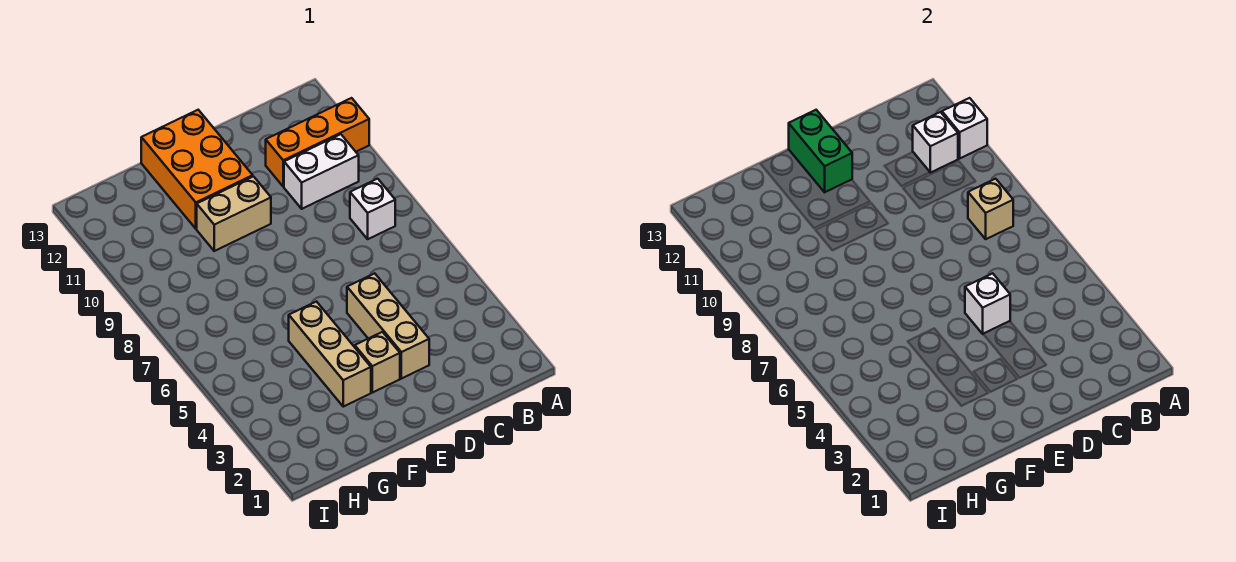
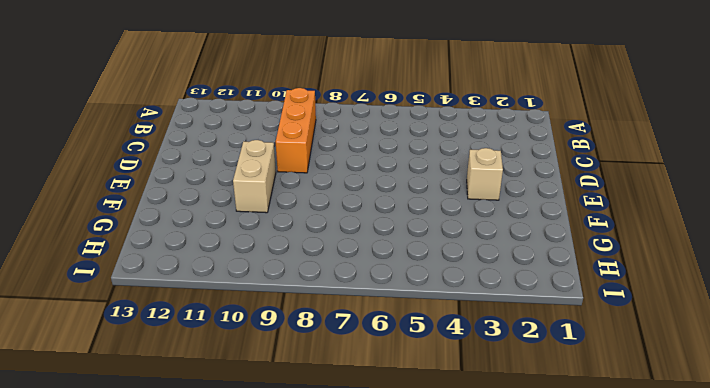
orange 1x3 brick [276,88,316,173] -> orange 1x3 brick moved to [266,98,369,187]
none -> white 1x1 brick [350,179,395,239]
none -> white 1x2 brick [284,134,359,209]
none -> tan 1x3 brick [347,273,429,379]

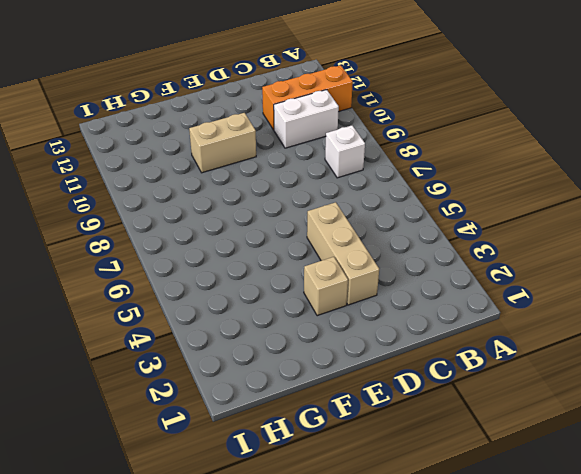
none -> orange 2x3 brick [141,110,253,229]
none -> tan 1x3 brick [289,302,371,407]
none -> white 1x1 brick [942,98,987,158]

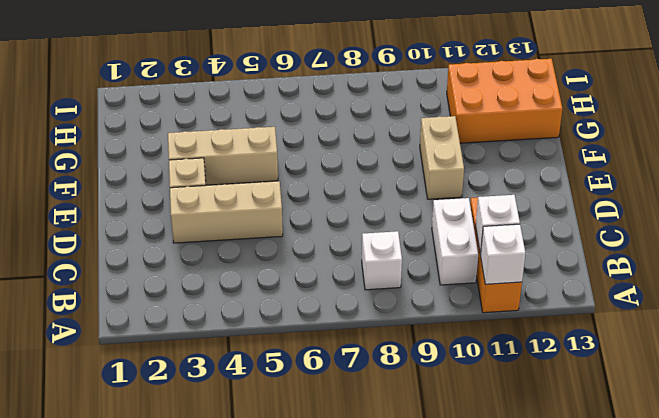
orange 2x3 brick [447,59,562,143] -> orange 2x3 brick moved to [141,110,253,229]
none -> tan 1x1 brick [968,179,1013,239]
none -> white 1x1 brick [965,273,1010,334]
none -> green 1x2 brick [789,110,852,192]

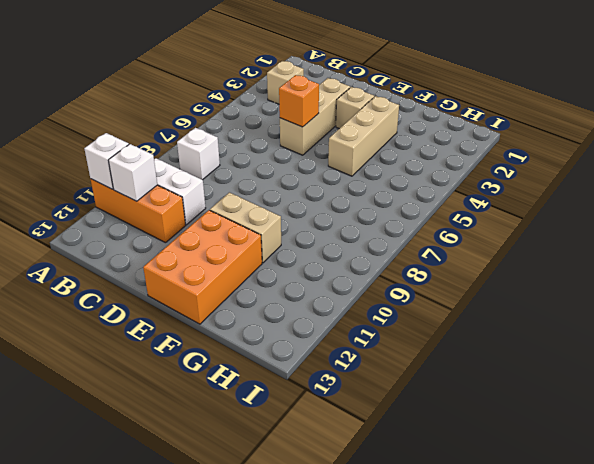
tan 1x1 brick [267,61,304,104] -> tan 1x1 brick moved to [968,179,1013,239]
orange 1x1 brick [279,75,319,127] -> white 1x1 brick [965,273,1010,334]
none -> green 1x2 brick [789,110,852,192]

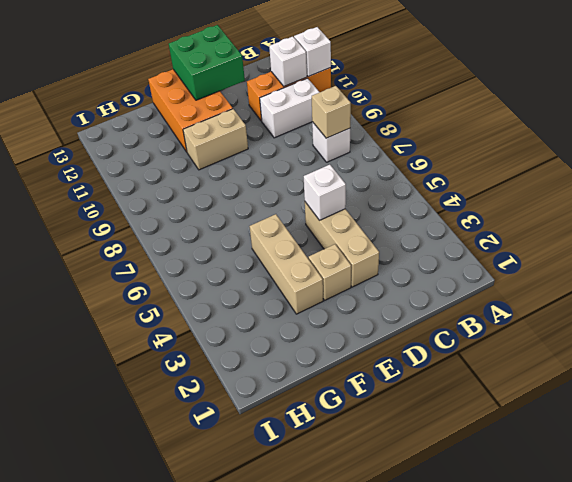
green 2x2 brick [169,25,245,100] -> green 1x2 brick [789,110,852,192]

